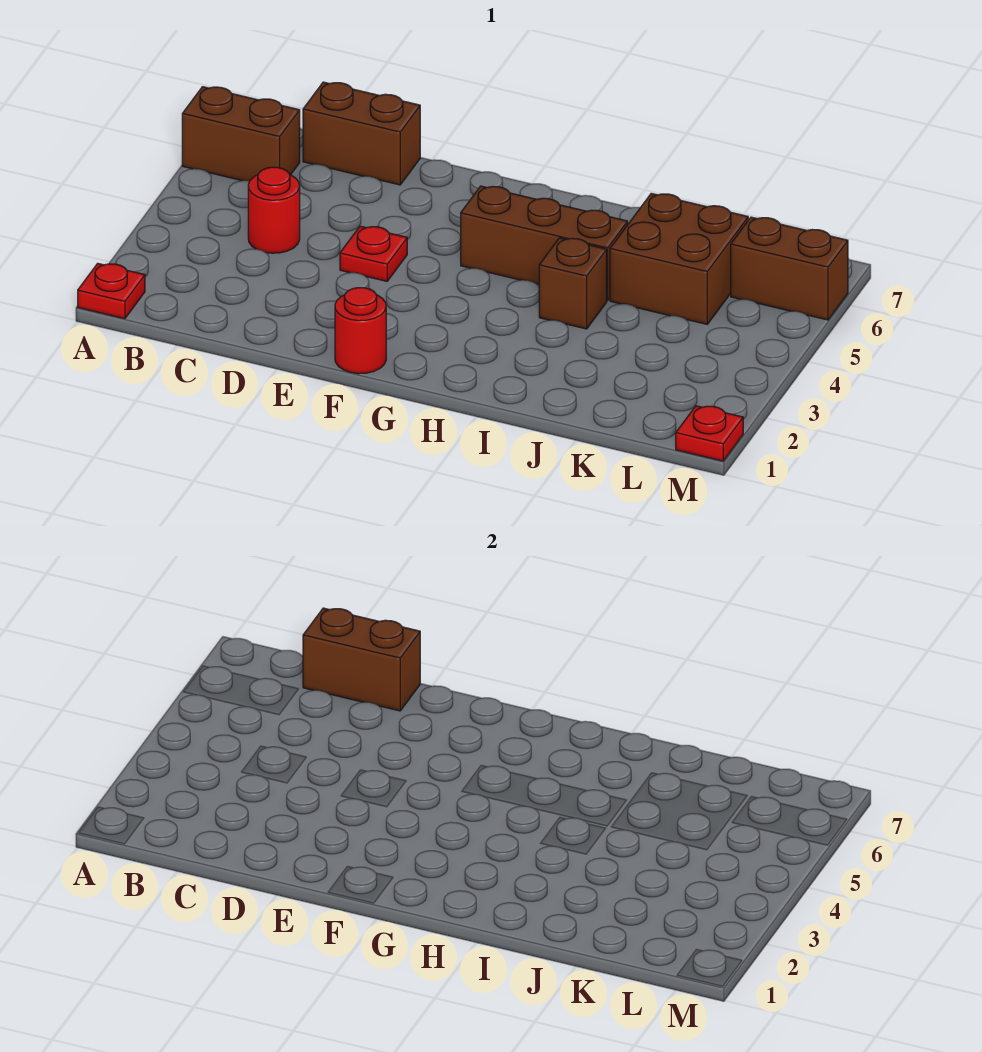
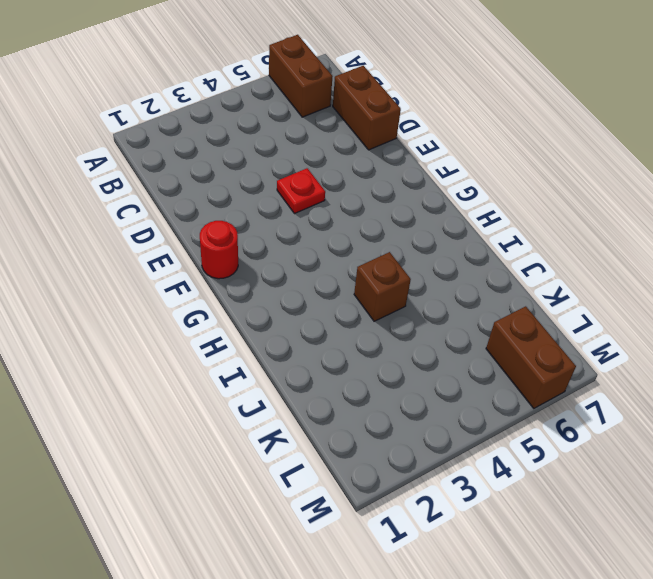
none -> red 1x1 plate [78,263,145,319]
none -> red 1x1 round brick [248,167,300,253]
none -> brown 1x3 brick [461,186,628,301]

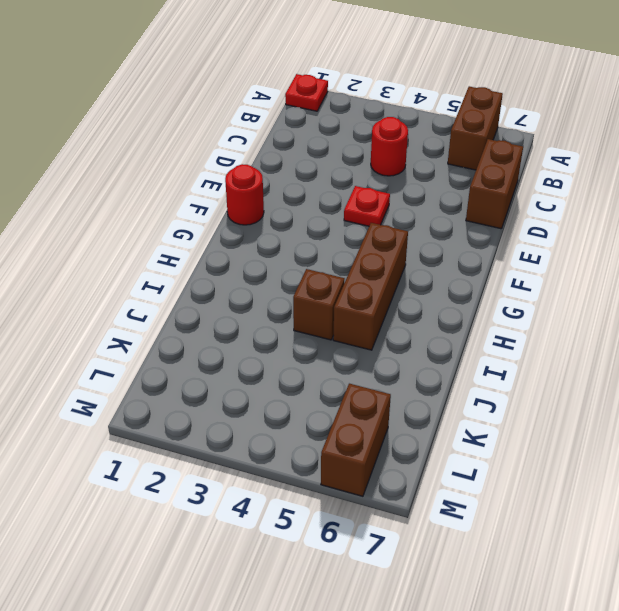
none -> brown 2x2 brick [610,193,748,324]
none -> red 1x1 plate [676,406,743,461]
none -> brown 1x2 brick [303,608,420,711]

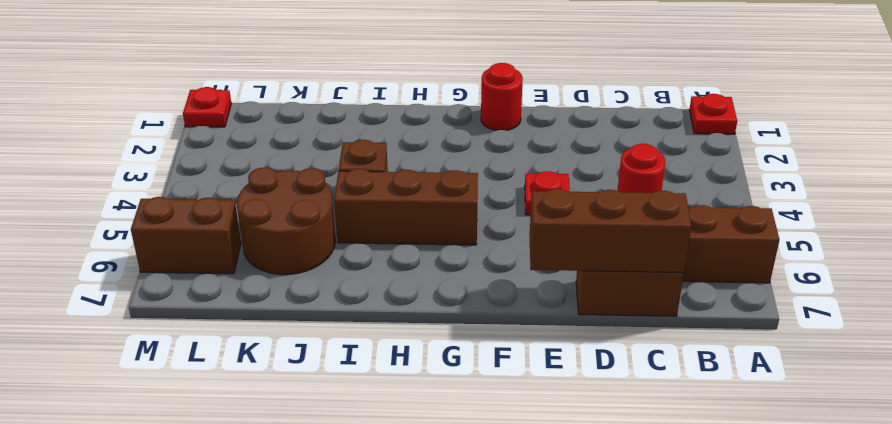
brown 1x3 brick [530,189,691,272] -> brown 1x2 brick [303,608,420,711]
brown 2x2 round brick [237,168,335,275] -> brown 2x2 brick [610,193,748,324]

